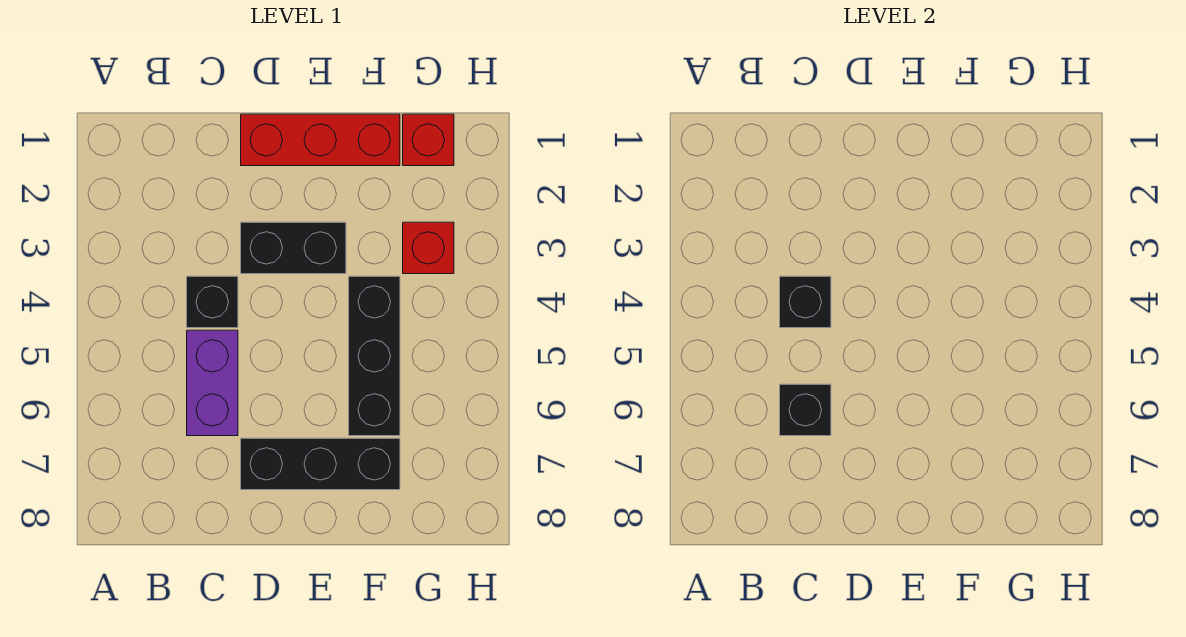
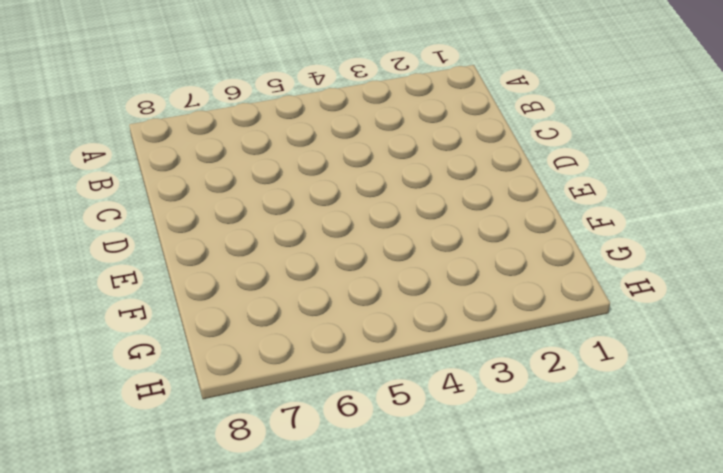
none -> black 1x1 brick [187,276,238,328]
none -> purple 1x2 brick [187,330,238,436]

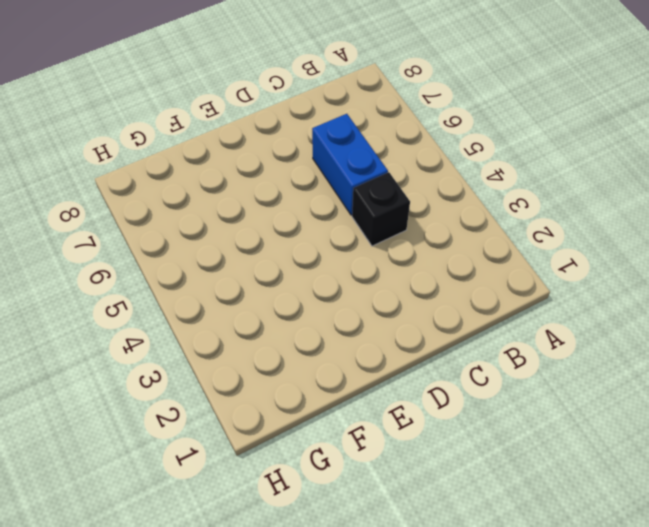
blue 1x2 brick [312,114,388,215] -> purple 1x2 brick [187,330,238,436]
none -> red 1x3 brick [241,114,400,166]
none -> black 1x2 brick [241,222,346,274]

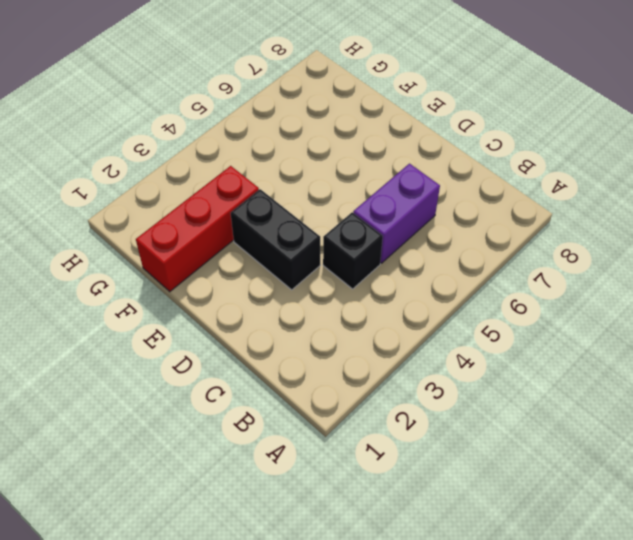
red 1x3 brick [136,166,259,292] -> red 1x3 brick turned to [241,114,400,166]
none -> black 1x3 brick [241,438,400,490]
none -> black 1x3 brick [349,276,400,436]

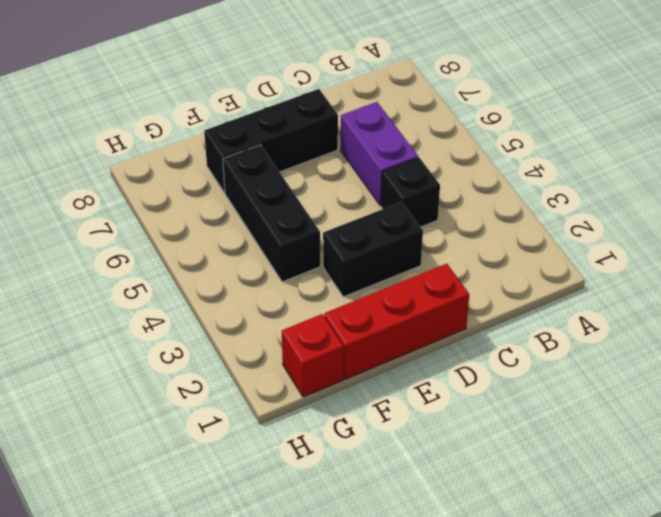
none -> red 1x1 brick [403,222,454,274]
none -> black 1x1 brick [780,276,831,328]

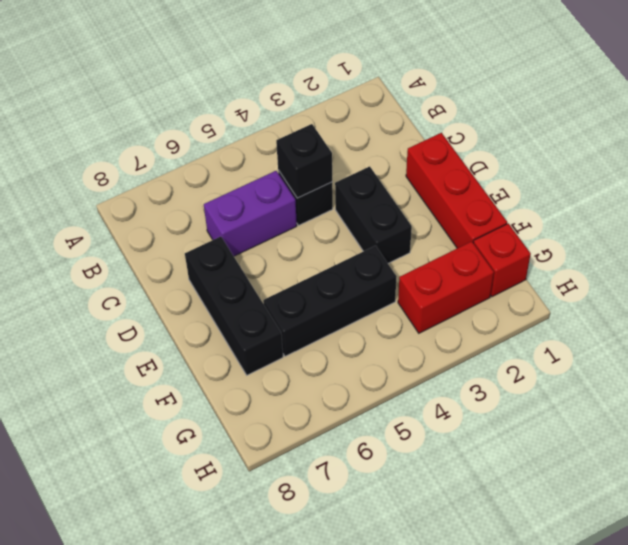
red 1x2 brick [398,241,494,333] -> red 1x1 brick [403,222,454,274]
none -> black 1x1 brick [780,384,831,436]

